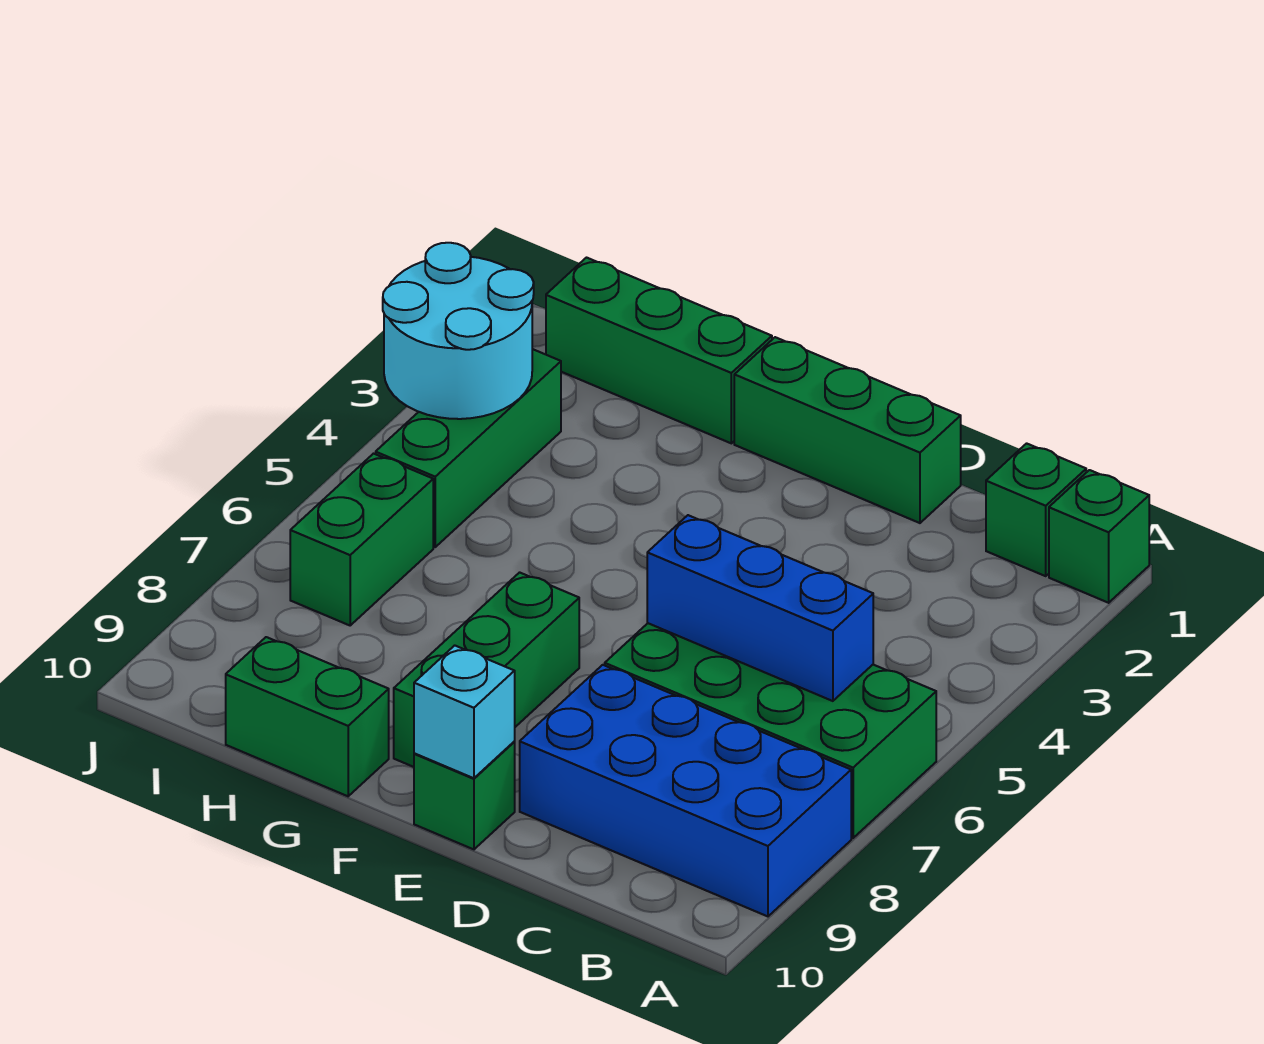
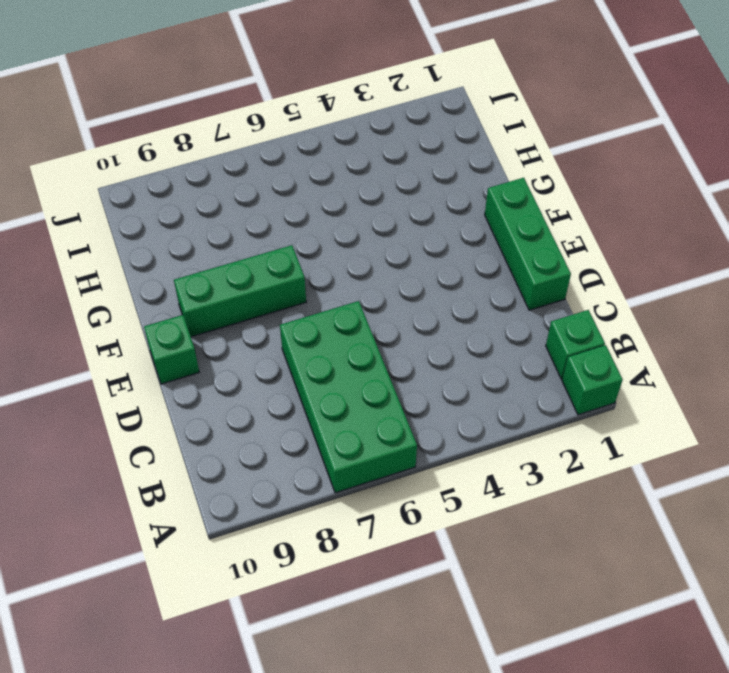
none -> blue 2x4 brick [520,665,851,916]
none -> green 1x3 brick [546,258,772,443]
none -> green 1x2 brick [226,637,389,796]

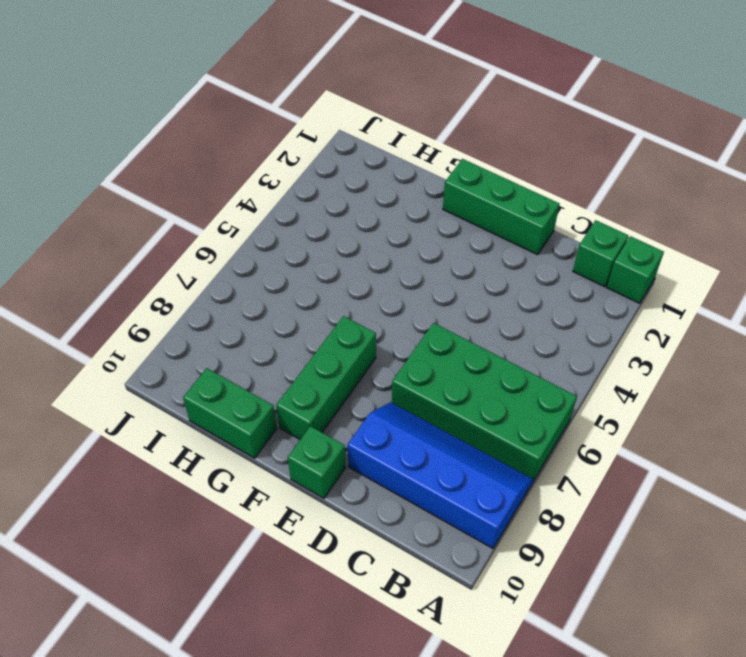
blue 2x4 slope [348,402,533,548] -> blue 2x4 brick [520,665,851,916]
none -> green 1x3 brick [546,258,772,443]
none -> green 1x3 brick [376,349,561,547]
none -> green 1x2 brick [290,454,433,625]

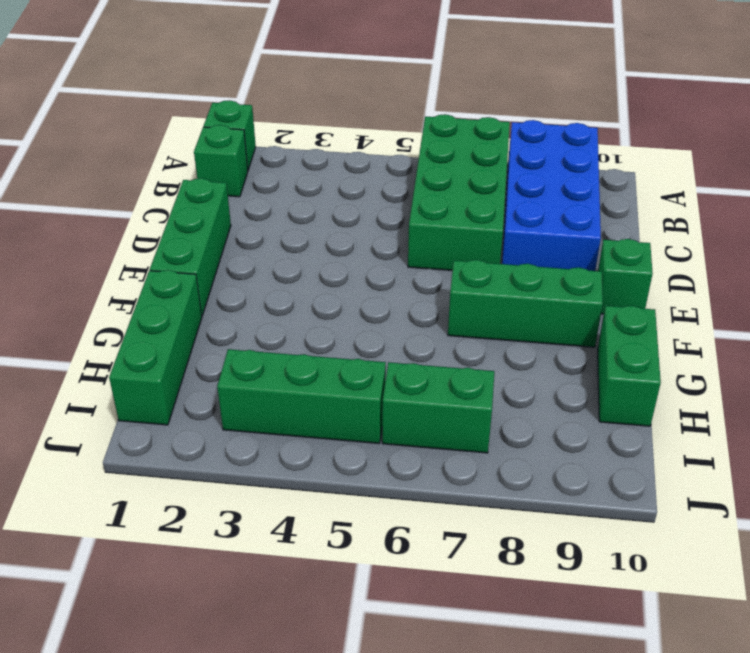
none -> blue 1x3 brick [647,515,873,701]
none -> cyan 1x1 brick [414,645,515,778]
none -> cyan 2x2 round brick [383,243,534,419]

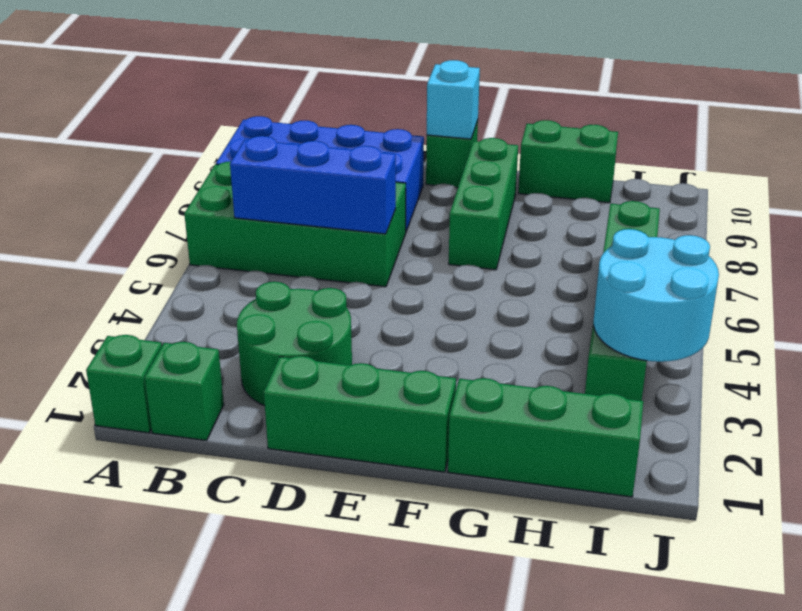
green 2x2 round brick [237,282,352,406] -> none

